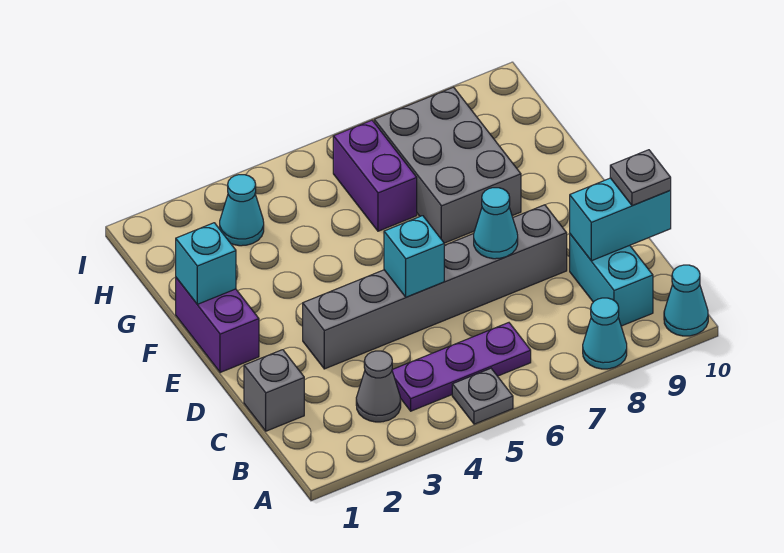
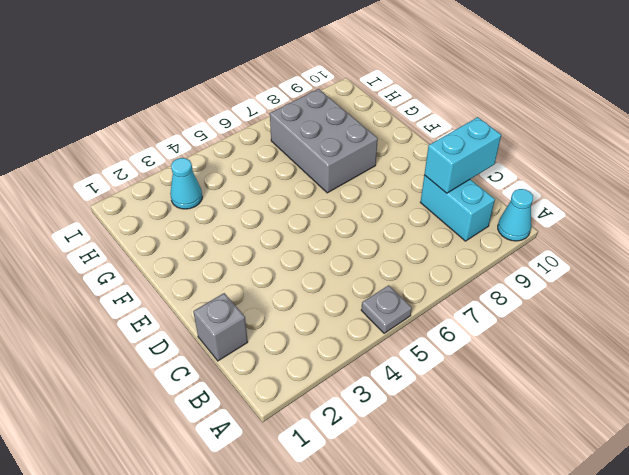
none -> cyan 1x1 cone [583,298,627,369]
none -> grey 1x1 cone [356,351,401,422]
none -> purple 1x3 plate [392,323,531,411]

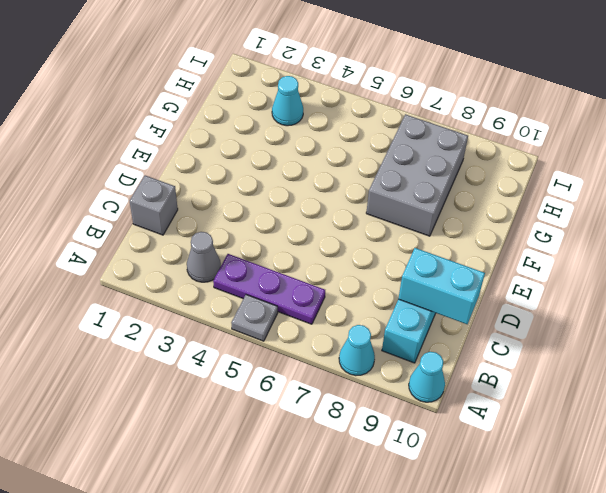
none -> grey 1x6 brick [303,205,567,369]
none -> purple 1x2 brick [176,278,259,373]
none -> purple 1x2 brick [333,120,417,231]

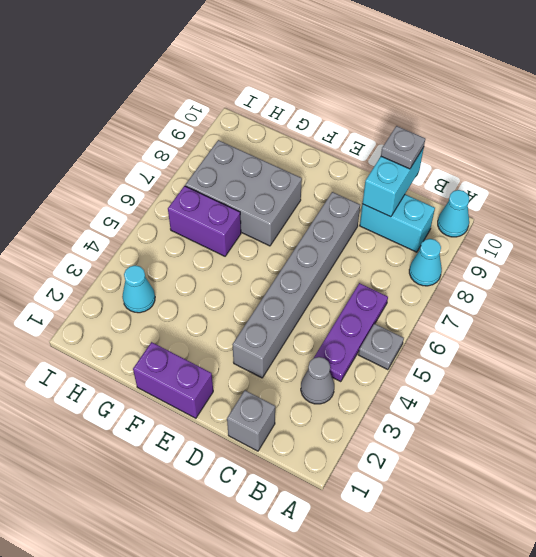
none -> cyan 1x1 brick [384,216,444,297]
none -> cyan 1x1 cone [474,188,518,259]
none -> cyan 1x1 brick [176,223,236,304]

